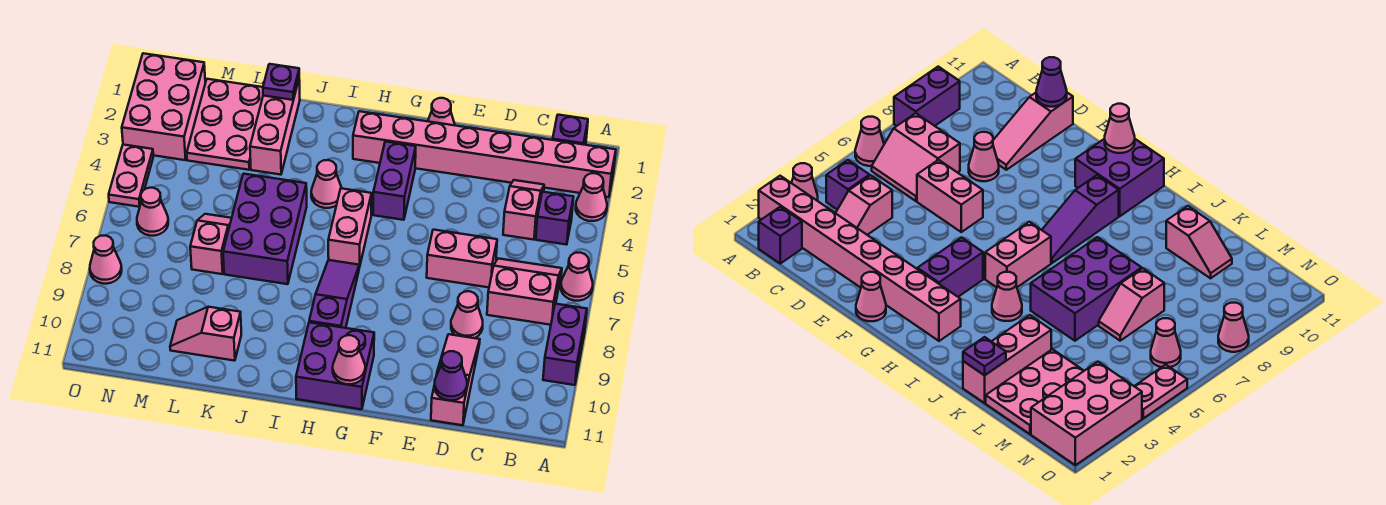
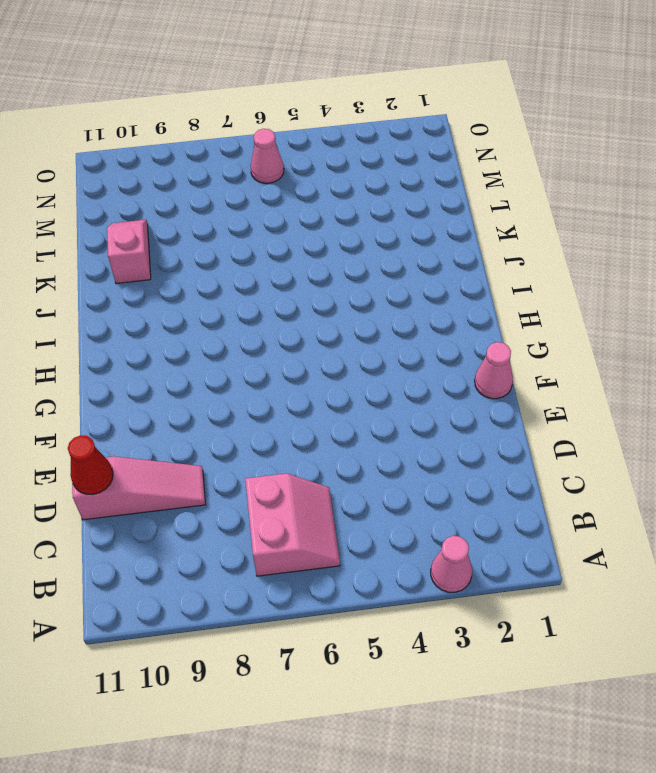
red 1x1 cone [68,435,113,495] -> purple 1x1 cone [434,351,467,400]
none -> pink 1x8 brick [353,111,616,197]
none -> pink 1x1 cone [561,253,593,301]
none -> purple 1x2 brick [543,304,587,385]

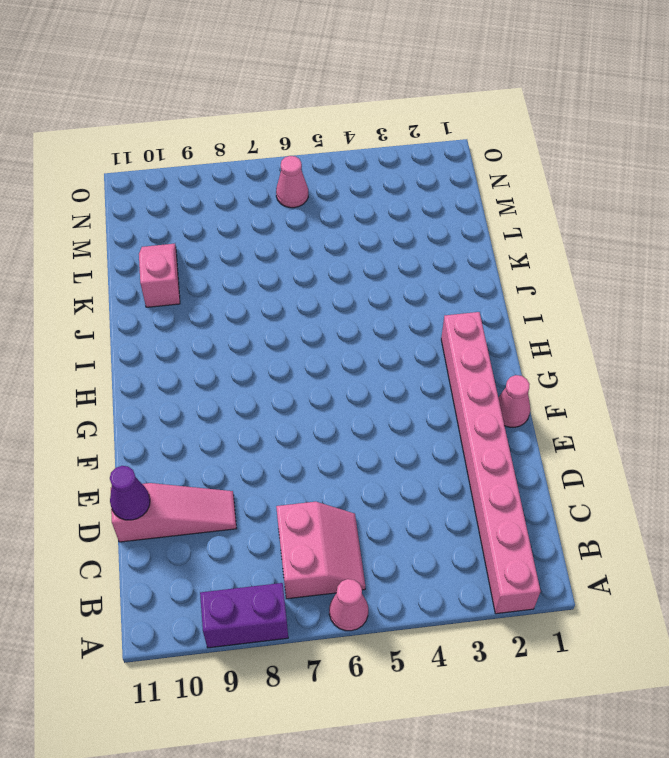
none -> pink 1x1 cone [576,173,607,221]
none -> purple 1x1 brick [553,115,588,145]
none -> purple 1x1 brick [536,192,573,245]

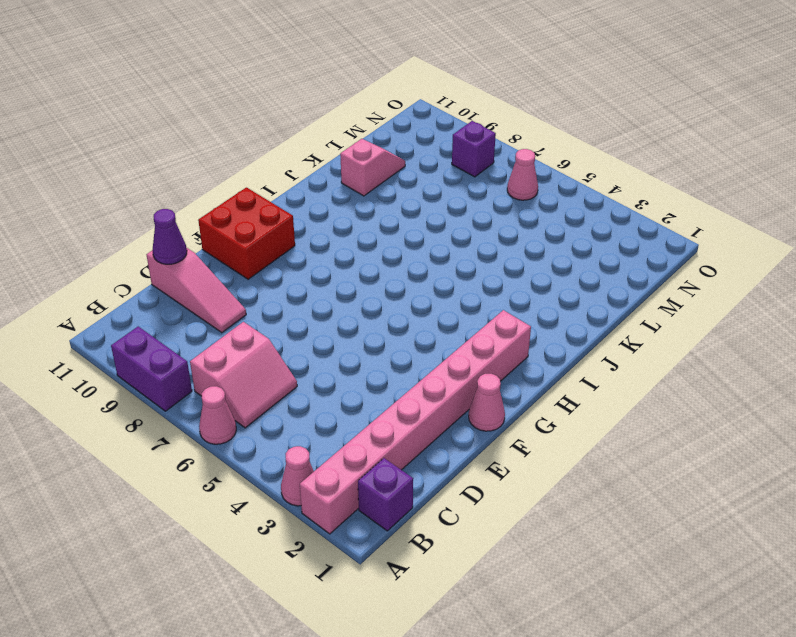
red 2x2 brick [198,187,295,279] -> purple 2x2 brick [296,322,374,409]
purple 1x1 brick [452,121,496,177] -> purple 1x1 brick moved to [536,192,573,245]
none -> pink 1x2 slope [503,180,544,240]
none -> pink 1x2 brick [427,230,497,287]
none -> pink 1x1 cone [451,291,483,338]

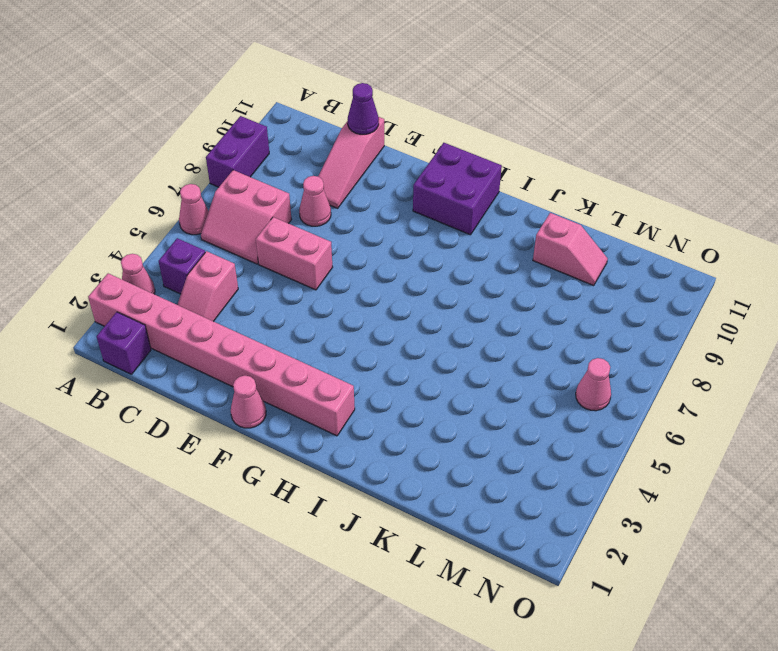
none -> purple 1x2 brick [373,142,416,220]
none -> pink 1x2 brick [328,188,372,267]
none -> purple 1x3 slope [309,260,359,328]

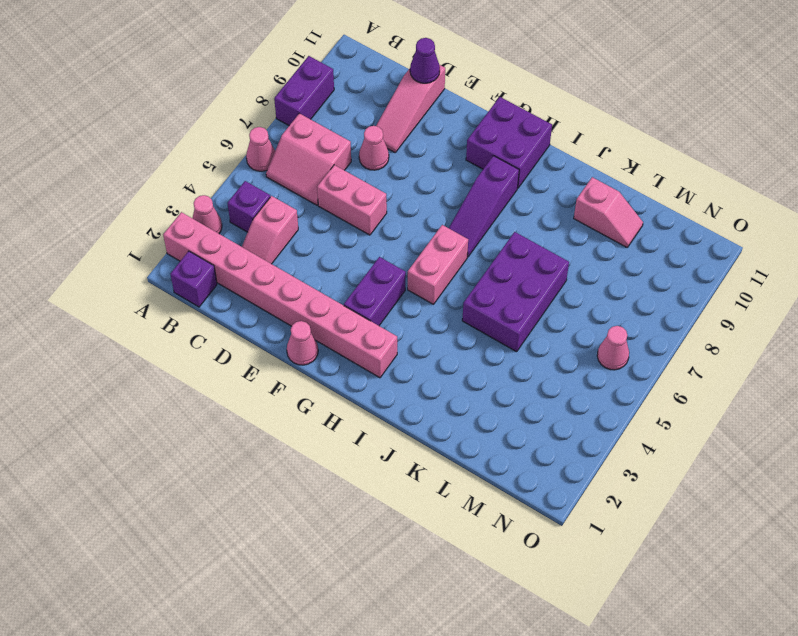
none -> pink 1x1 cone [311,160,341,208]
none -> pink 1x3 brick [250,80,300,175]
none -> pink 2x3 plate [187,79,263,170]

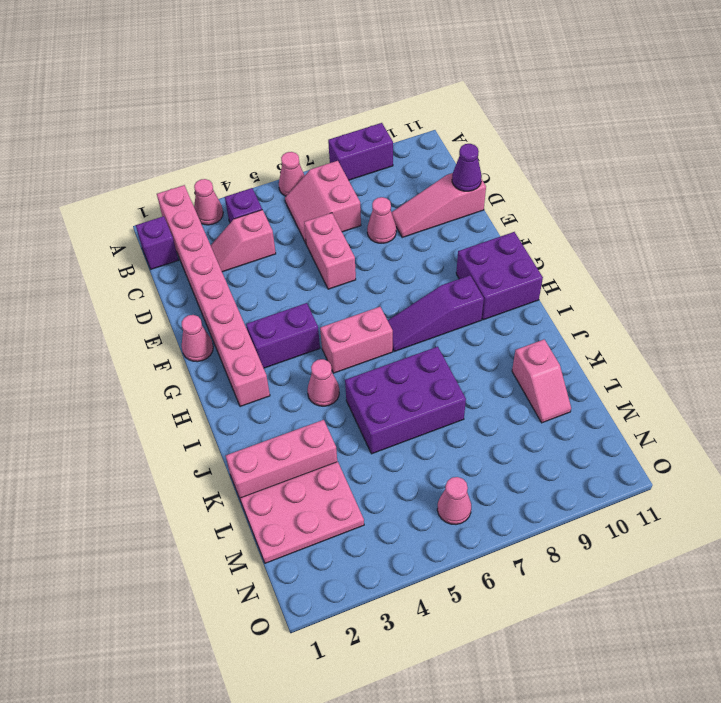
none -> pink 1x2 slope [190,214,232,274]
none -> pink 2x3 brick [122,53,205,160]
none -> pink 1x2 plate [109,145,153,207]

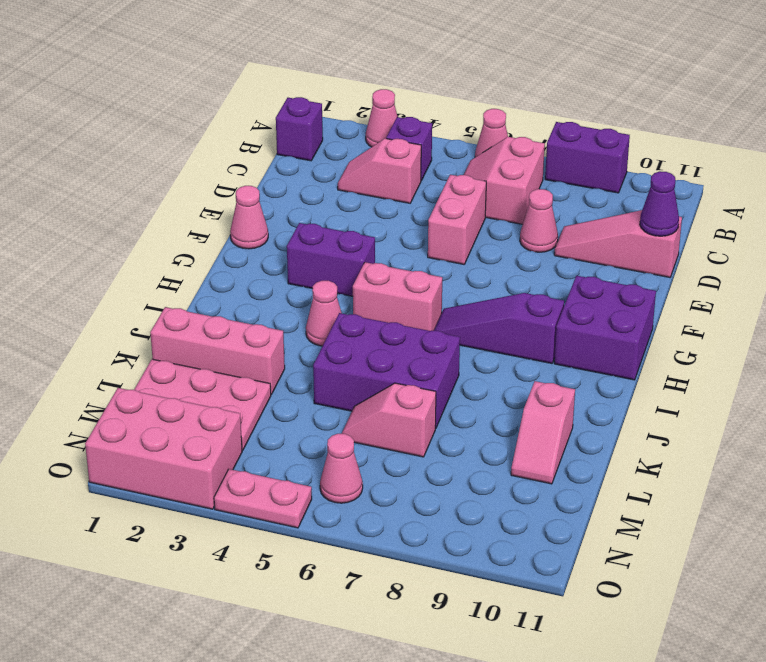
none -> pink 1x8 brick [353,111,616,197]
none -> pink 1x1 cone [90,235,122,284]
none -> pink 1x1 cone [333,335,365,384]

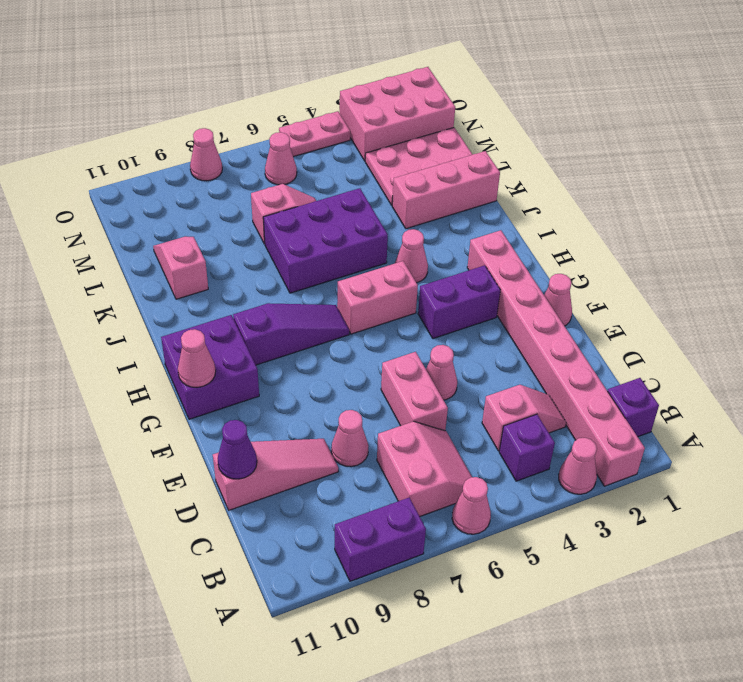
pink 1x1 cone [426,345,457,400] -> none
none -> purple 1x1 plate [263,64,299,100]

